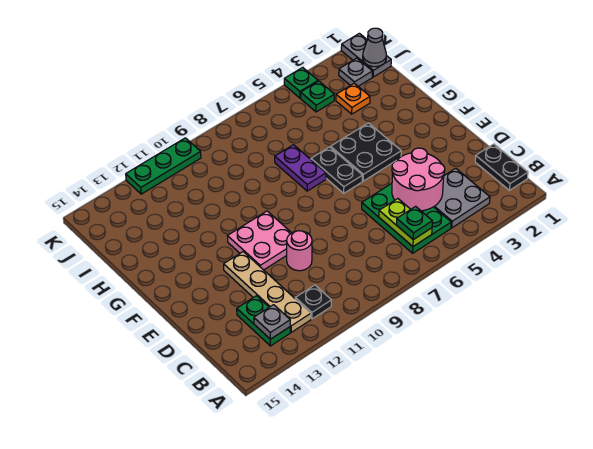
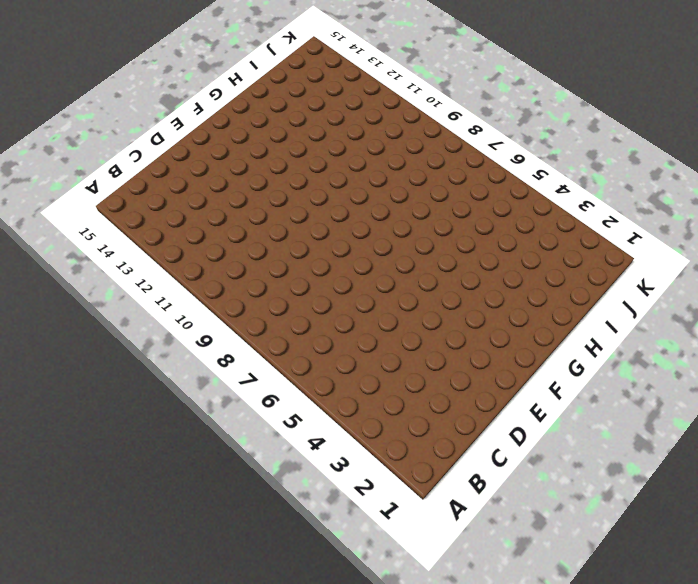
none -> black 1x2 plate [475,144,528,190]
none -> grey 2x2 plate [434,168,490,228]
none -> green 2x3 plate [362,183,451,253]

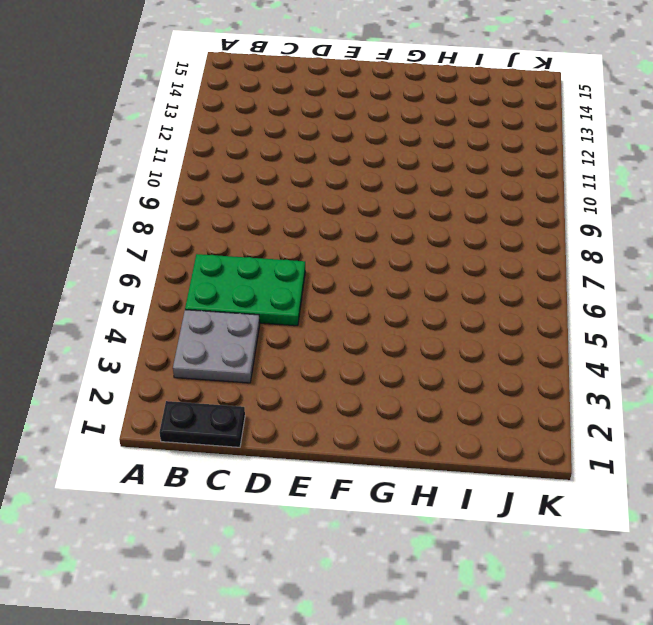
none -> black 1x1 plate [295,285,331,319]
none -> tan 1x4 plate [224,252,311,332]
none -> green 1x2 plate [237,296,290,346]

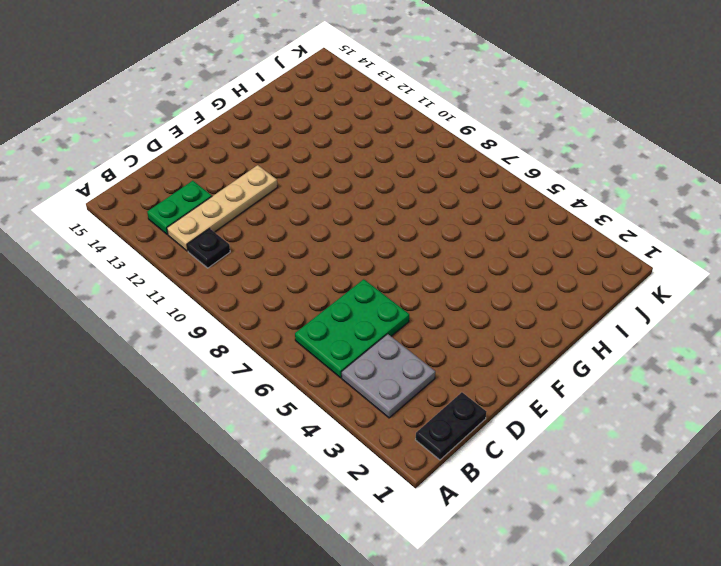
none -> pink 1x1 round brick [287,231,312,271]
none -> pink 2x2 plate [227,211,291,270]
none -> black 2x2 plate [331,123,401,181]

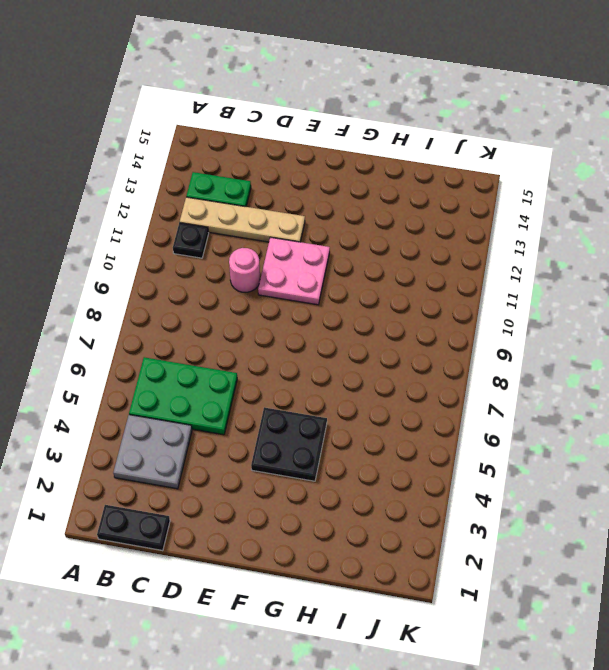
none -> black 1x2 plate [311,147,363,193]
none -> purple 1x2 plate [275,145,326,191]
none -> orange 1x1 plate [336,83,370,114]

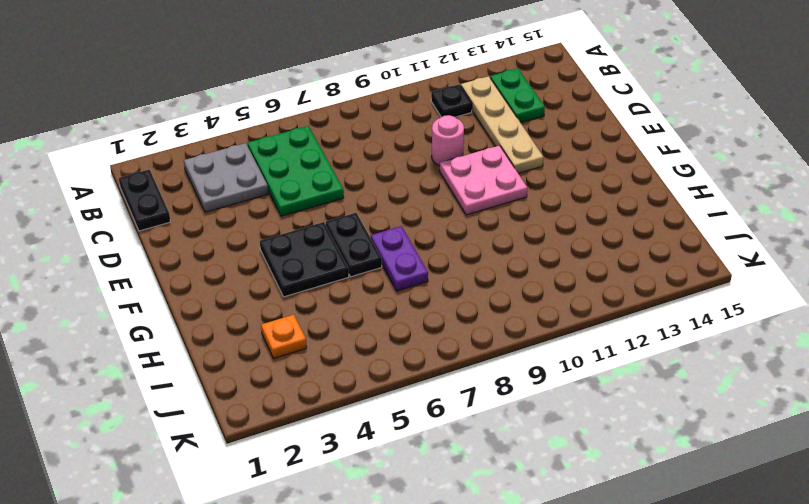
none -> grey 1x2 plate [341,33,391,77]
none -> grey 1x1 plate [339,58,372,86]
none -> green 1x1 plate [301,81,334,112]

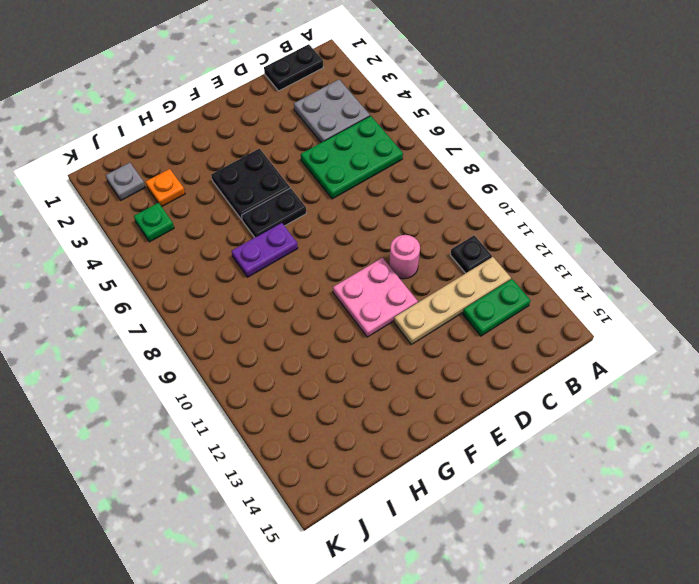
none -> grey 1x2 plate [341,33,391,77]
none -> green 1x1 plate [284,67,318,98]
none -> green 1x3 plate [126,138,201,194]

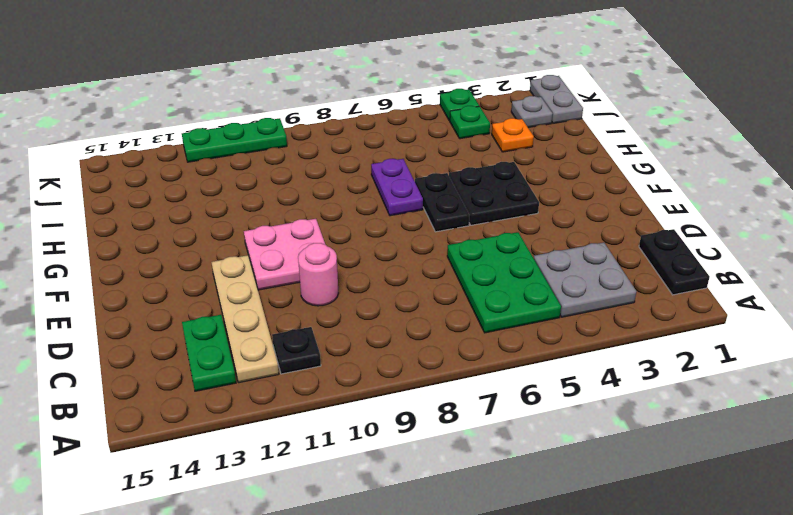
none -> lime 1x2 plate [379,199,432,246]
none -> grey 1x1 plate [254,305,290,339]
none -> pink 2x2 round brick [392,148,445,211]

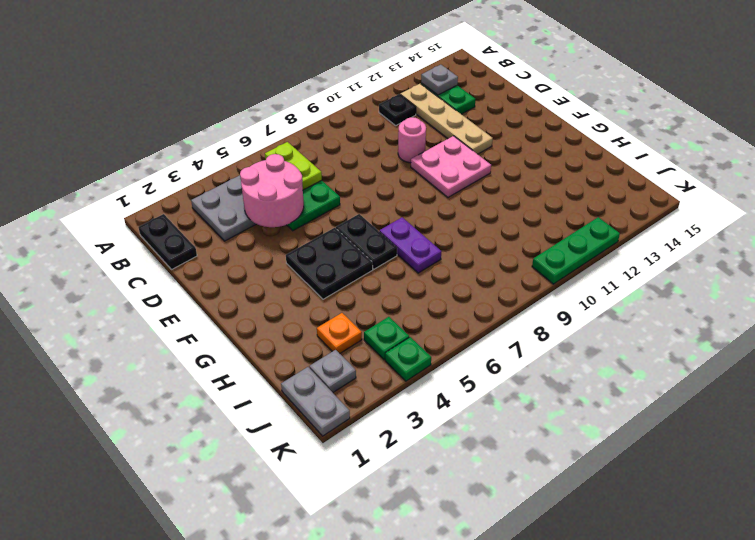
none -> grey 1x1 cone [363,28,386,67]
none -> green 1x1 plate [397,206,432,240]

